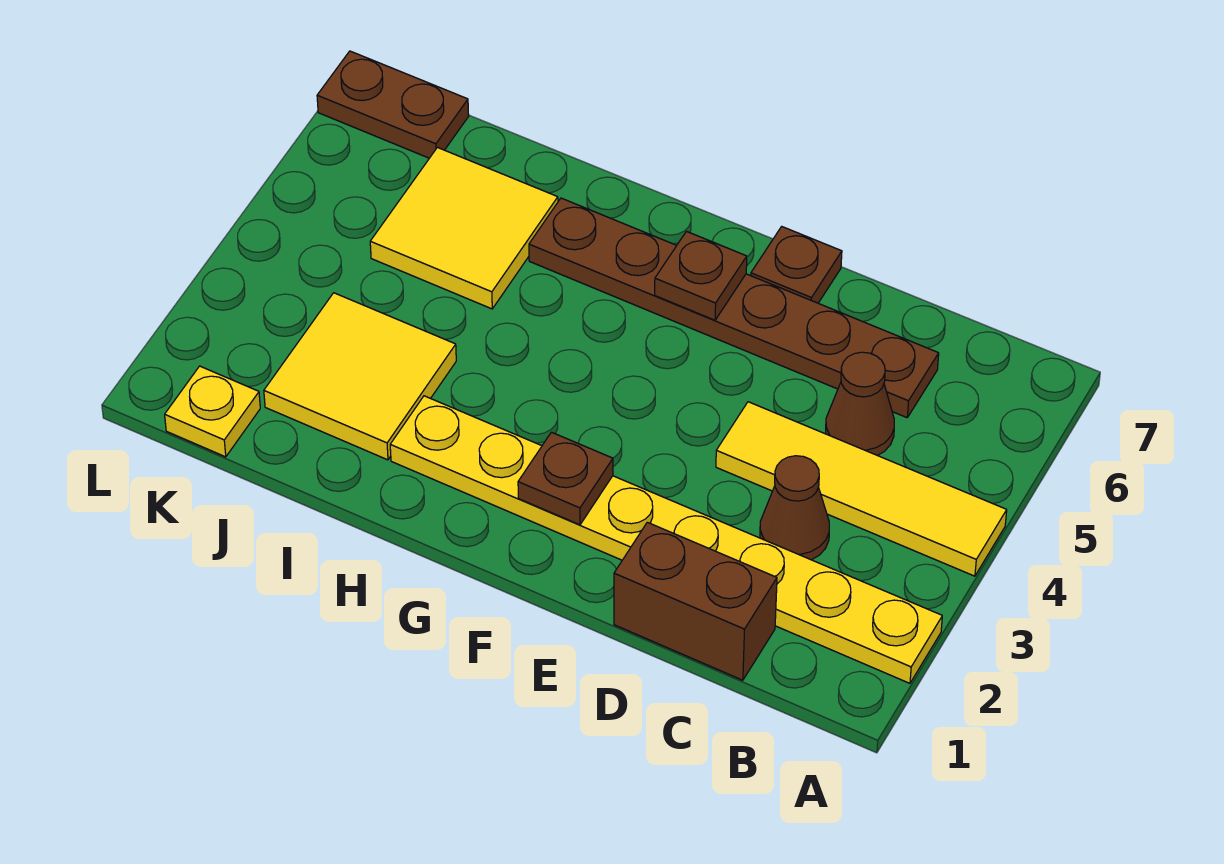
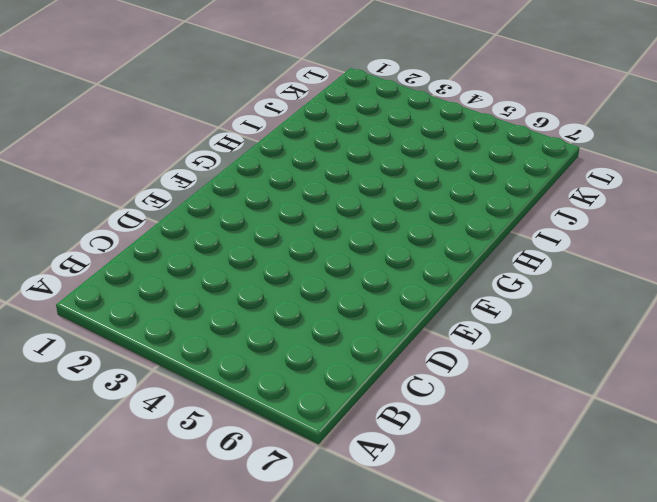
none -> yellow 1x8 plate [390,396,942,683]
none -> yellow 1x4 tile [716,402,1007,576]
none -> brown 1x2 brick [614,522,777,680]

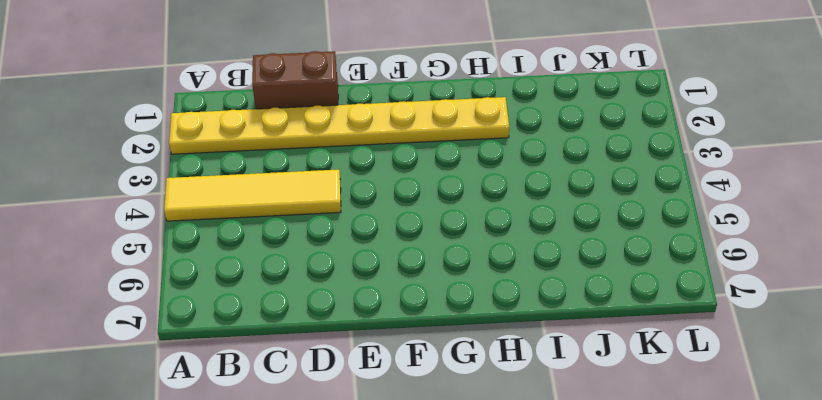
none -> brown 1x1 cone [760,456,829,560]
none -> brown 1x1 cone [826,352,894,455]
none -> brown 1x6 plate [529,198,939,418]

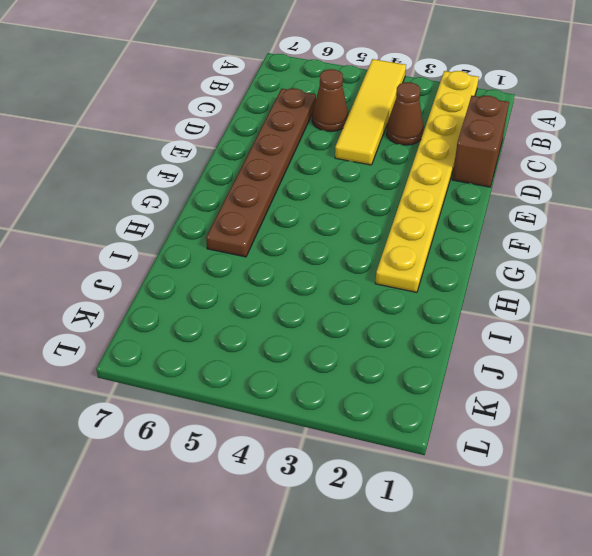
none -> brown 1x1 plate [751,227,842,303]
none -> yellow 2x2 tile [264,293,456,460]
none -> yellow 2x2 tile [370,148,558,309]

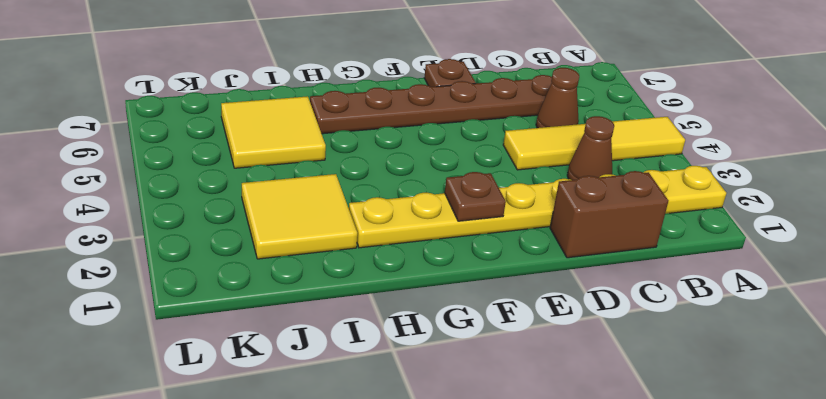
none -> yellow 1x1 plate [165,366,260,457]
none -> brown 1x2 plate [317,51,469,158]
none -> brown 1x1 plate [655,231,747,320]

